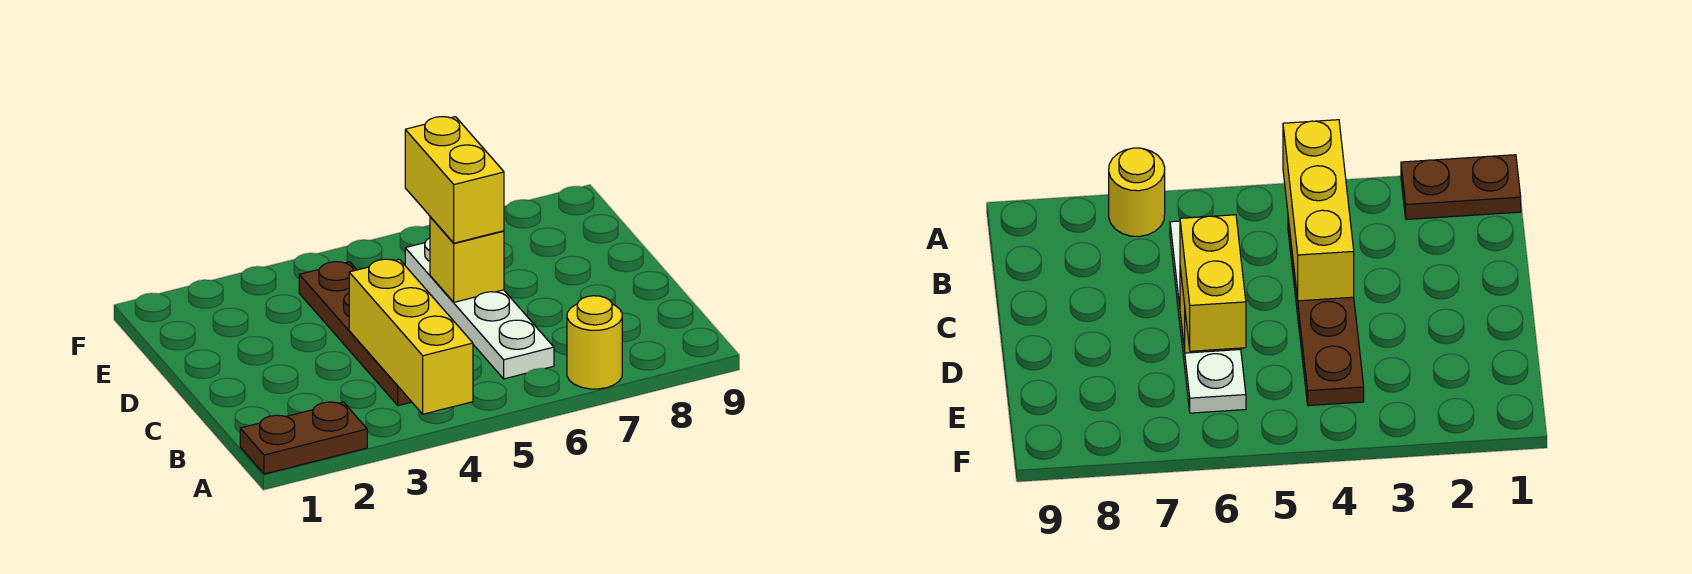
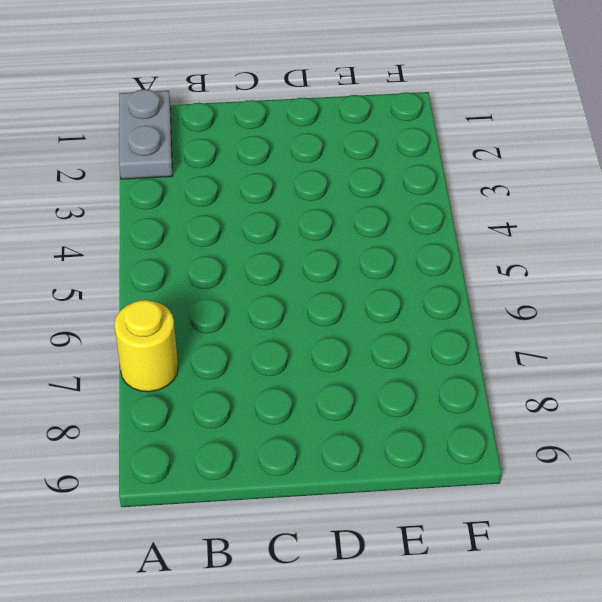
grey 1x2 plate [119,90,173,179] -> brown 1x2 plate [240,402,367,474]
none -> brown 1x4 plate [299,262,411,406]
none -> white 1x4 plate [405,238,554,379]

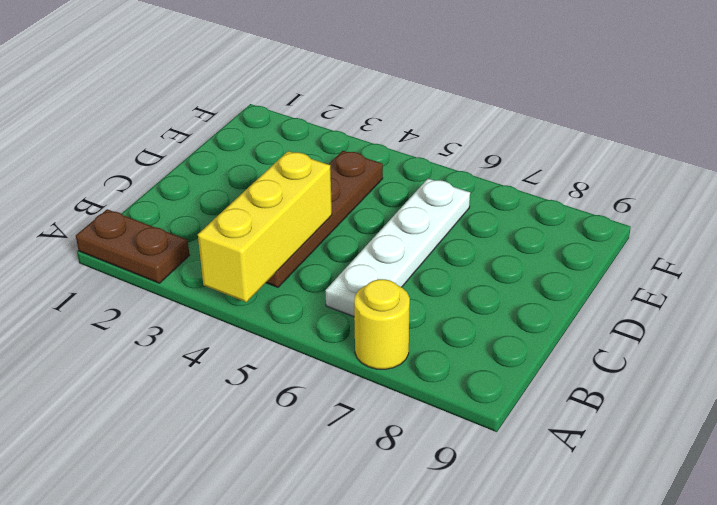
none -> yellow 1x1 brick [430,217,504,302]
none -> yellow 1x2 brick [405,117,504,243]

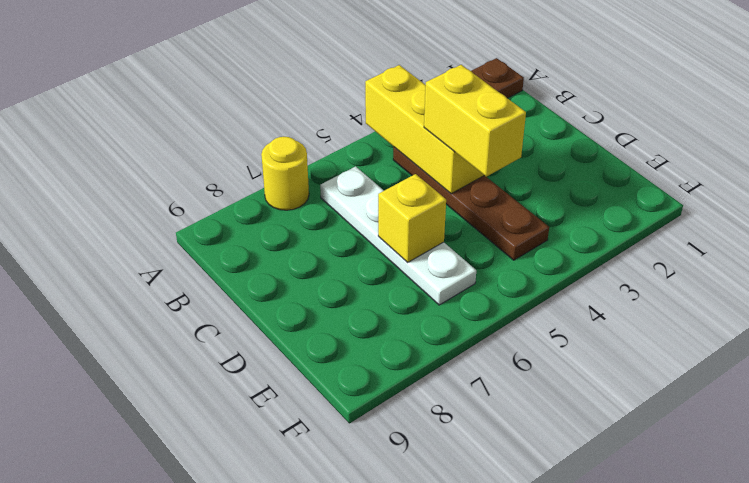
yellow 1x2 brick [424,65,526,177] -> yellow 1x2 brick moved to [405,117,504,243]

